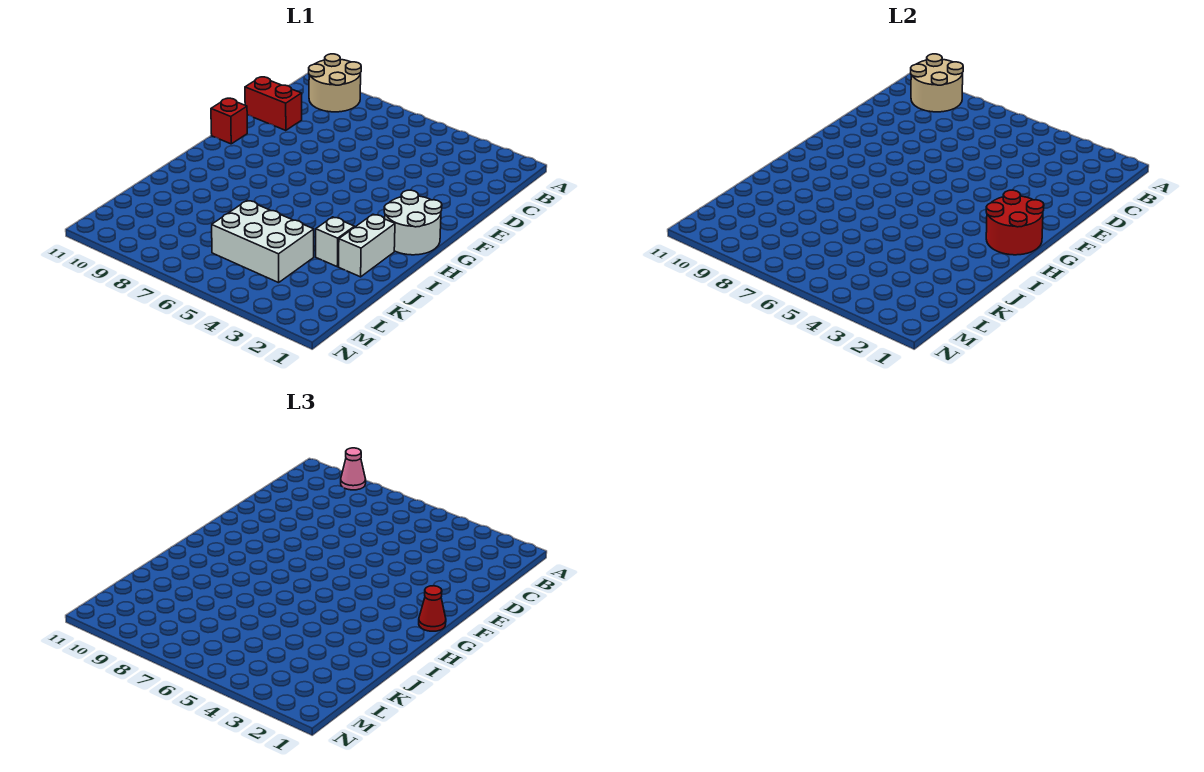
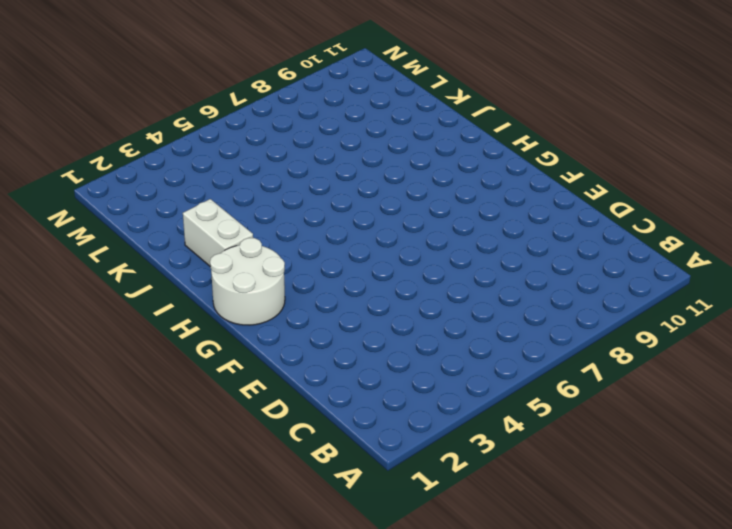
none -> tan 2x2 round brick [309,54,361,112]
none -> red 1x2 brick [245,77,302,130]

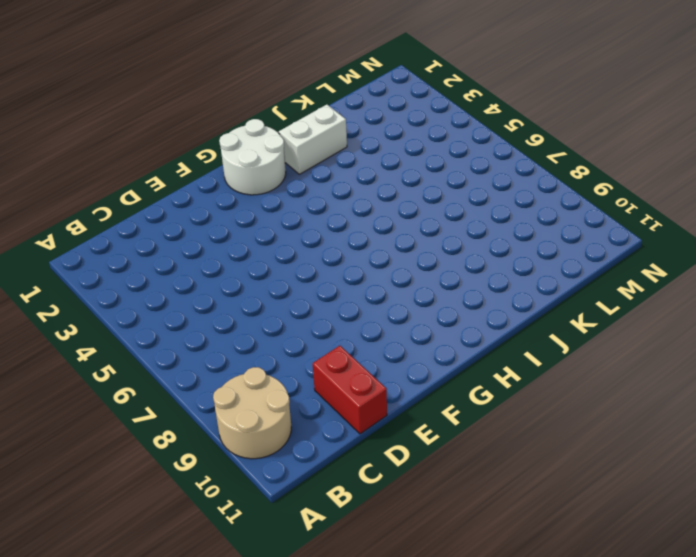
none -> red 1x1 brick [211,98,247,144]
none -> white 1x1 brick [316,217,354,267]

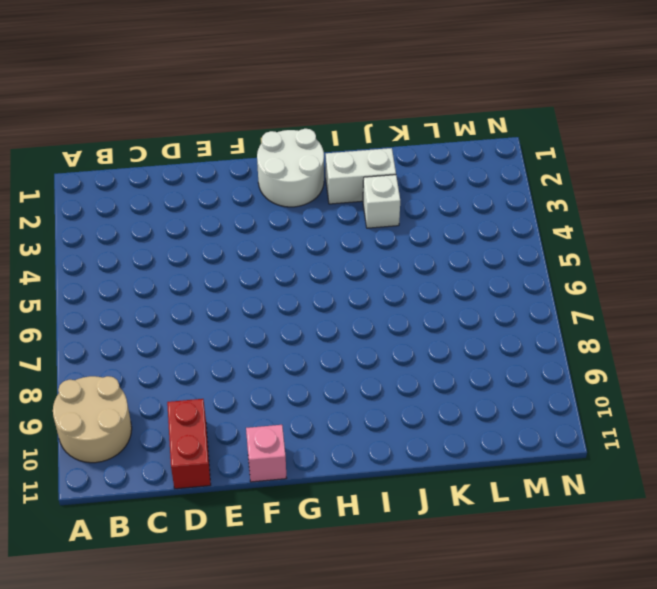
pink 1x1 brick [246,425,286,482] -> red 1x1 brick [211,98,247,144]
none -> white 2x3 brick [212,200,314,283]
none -> tan 2x2 round brick [911,54,963,112]

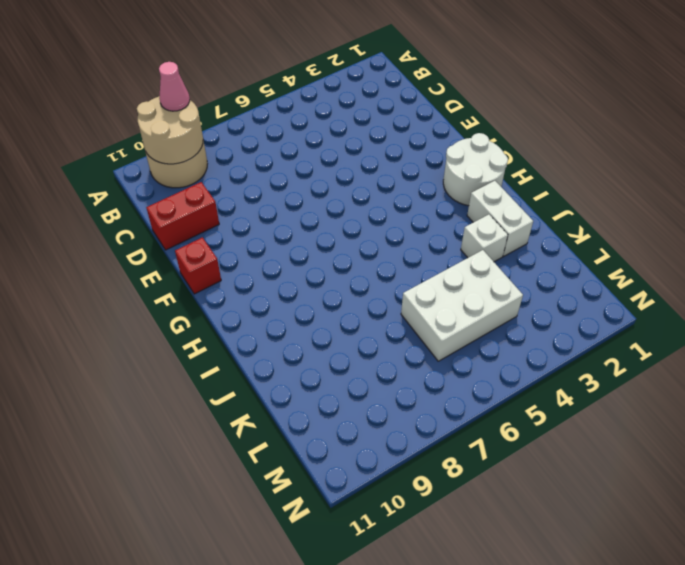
none -> red 2x2 round brick [986,190,1044,255]
none -> red 1x1 cone [419,586,446,631]

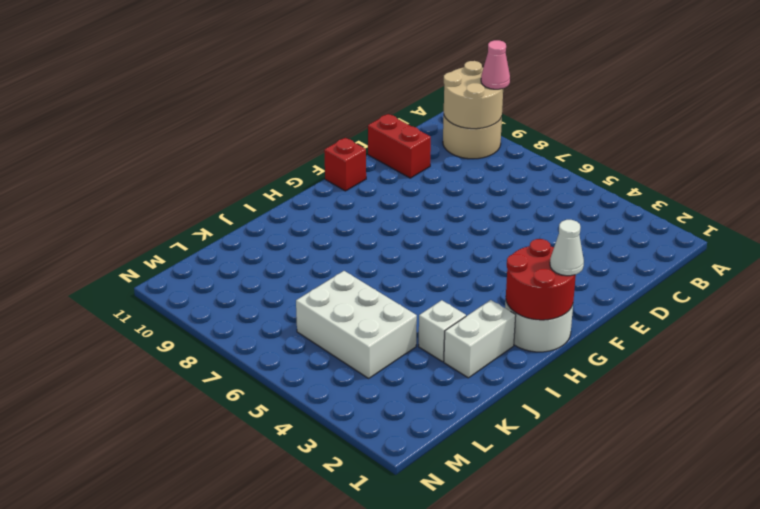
white 1x1 cone [550,220,584,276] -> red 1x1 cone [419,586,446,631]

